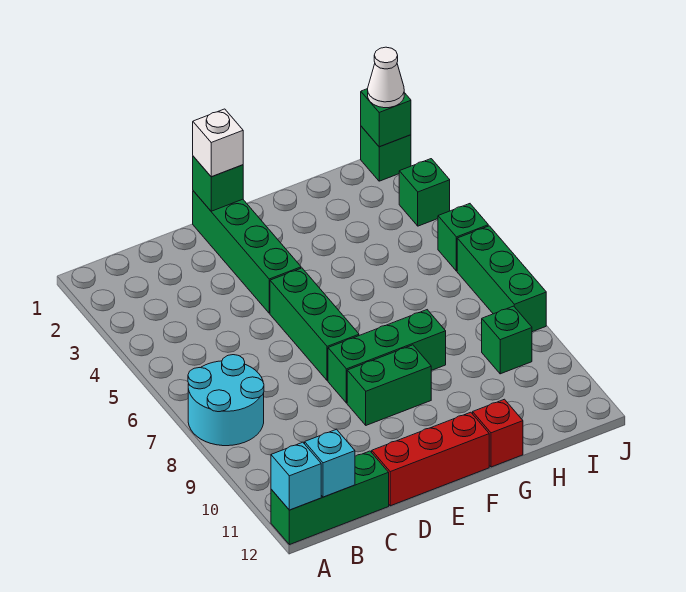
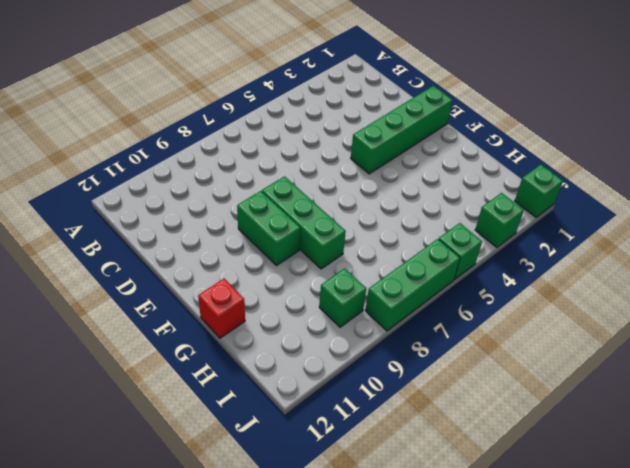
none -> cyan 2x2 round brick [188,355,264,446]
none -> green 1x3 brick [271,451,389,545]
none -> red 1x3 brick [372,412,489,506]

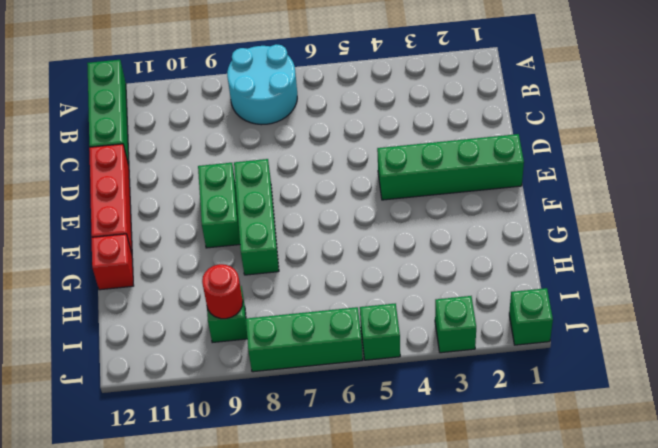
red 1x1 round brick [202,264,243,319] -> none
none -> green 1x3 brick [270,268,359,381]
none -> cyan 1x1 brick [271,442,321,510]
none -> cyan 1x1 brick [305,429,355,497]

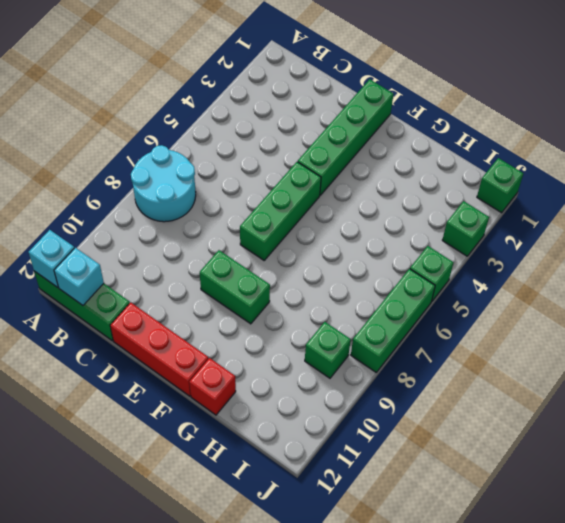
none -> green 1x3 brick [328,310,446,403]
none -> green 1x1 brick [193,156,243,211]
none -> green 1x1 brick [361,89,411,147]

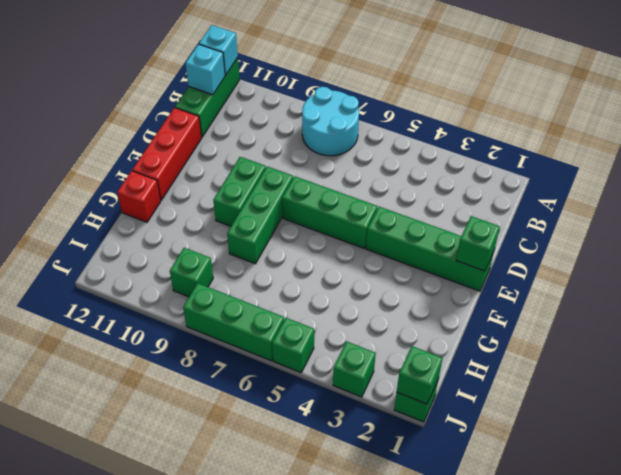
none -> white 1x1 brick [193,109,243,177]
none -> white 1x1 cone [368,47,404,108]

